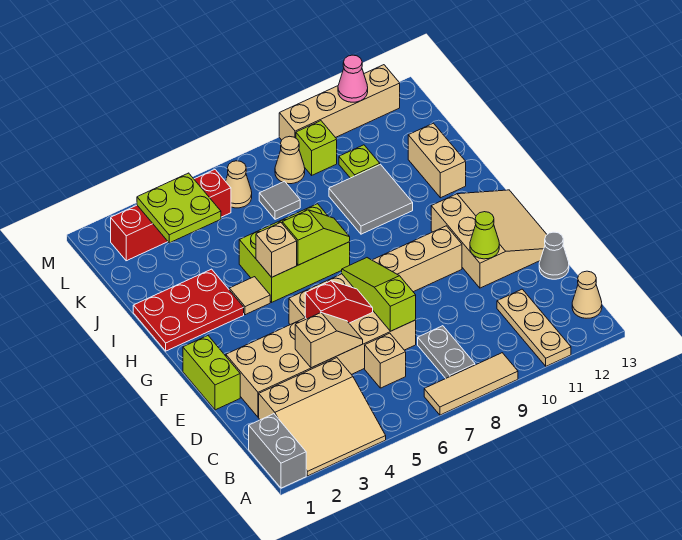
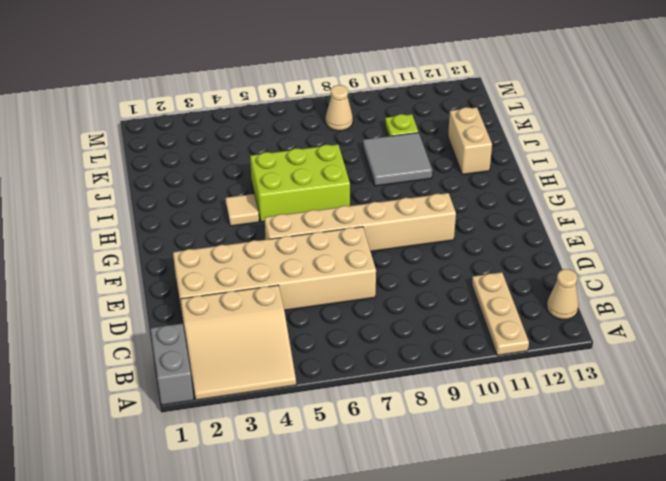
none -> tan 1x3 tile [424,353,518,415]
none -> grey 1x2 plate [418,326,475,378]
none -> tan 1x1 brick [365,333,406,388]
none -> grey 1x1 cone [539,232,569,279]

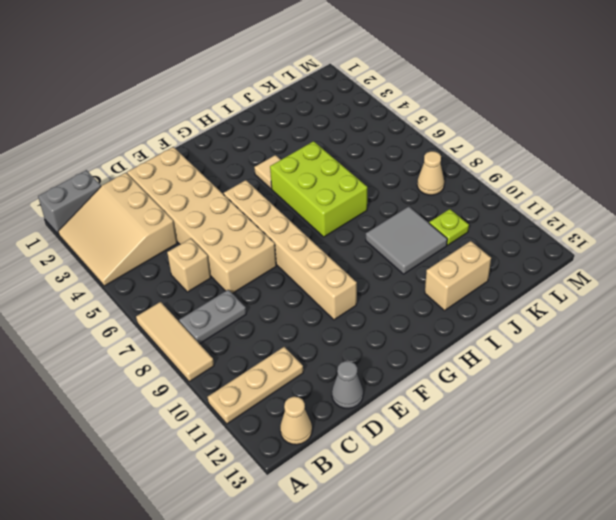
none -> lime 1x2 brick [183,336,240,410]
none -> tan 3x3 slope [431,190,547,288]
none -> red 2x3 plate [133,269,244,351]
none -> grey 1x1 tile [259,181,300,219]

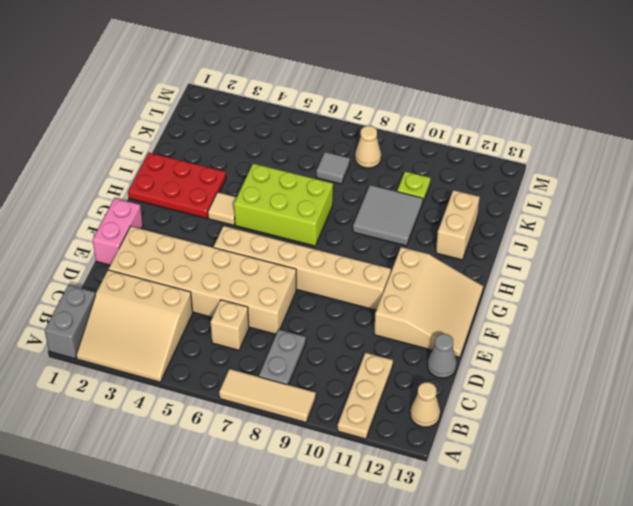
pink 1x2 brick [93,198,143,265] -> lime 1x2 brick [183,336,240,410]
none -> red 1x4 brick [111,170,231,261]
none -> tan 1x1 cone [226,161,252,208]
none -> lime 1x1 brick [296,121,337,175]
none -> tan 1x4 brick [279,65,400,140]

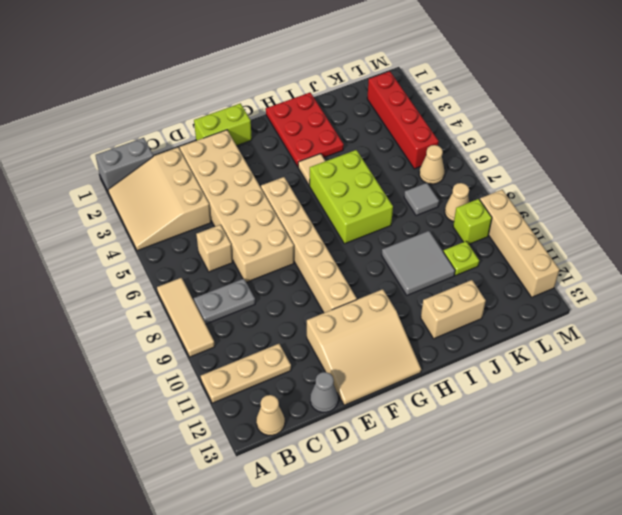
none -> tan 1x2 slope [295,313,363,368]
none -> lime 1x3 slope [342,258,416,331]
none -> red 1x2 slope [305,281,373,323]
none -> lime 1x1 cone [470,212,499,259]

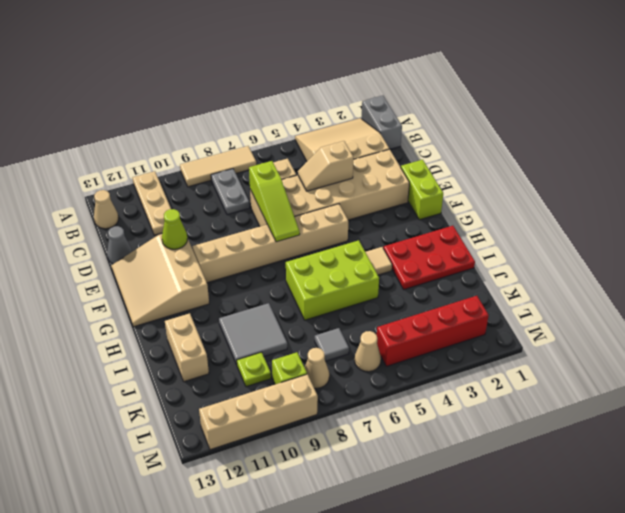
none -> red 1x2 slope [305,281,373,323]
none -> tan 1x1 brick [256,223,297,277]
none -> lime 1x2 slope [282,210,350,265]
none -> lime 2x2 plate [137,173,221,243]

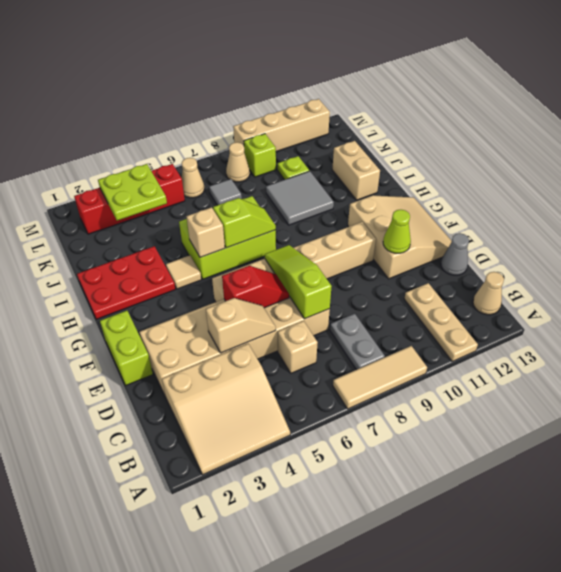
none -> grey 1x2 brick [249,414,306,488]
none -> pink 1x1 cone [338,55,368,102]

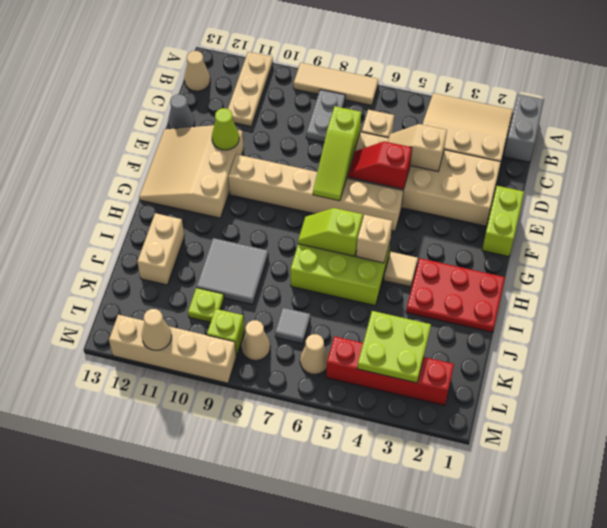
tan 1x1 cone [142,309,172,350] -> pink 1x1 cone [338,55,368,102]

